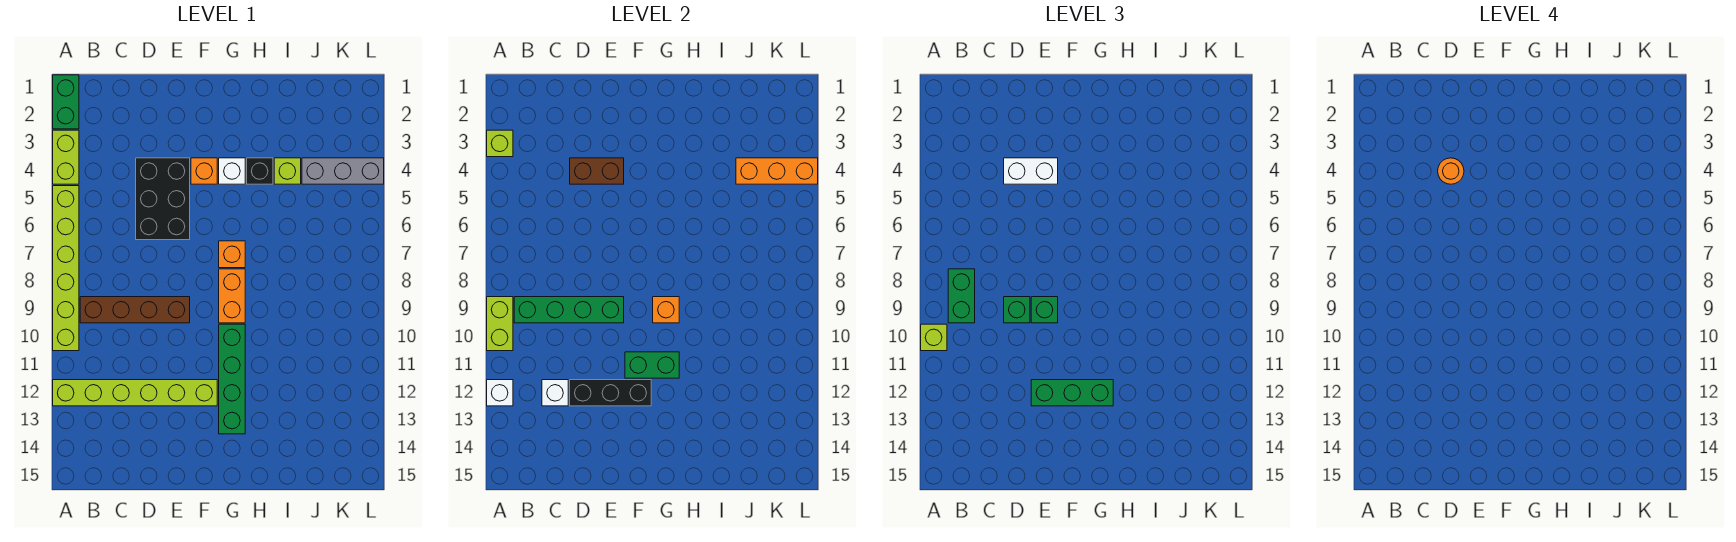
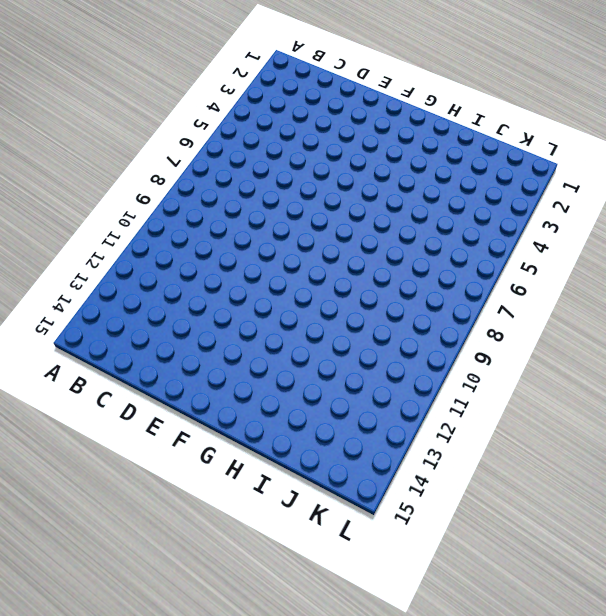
none -> green 1x2 brick [53,75,79,129]
none -> lime 1x2 brick [53,130,79,184]
none -> lime 1x6 brick [53,186,79,351]
none -> lime 1x6 brick [53,380,217,406]

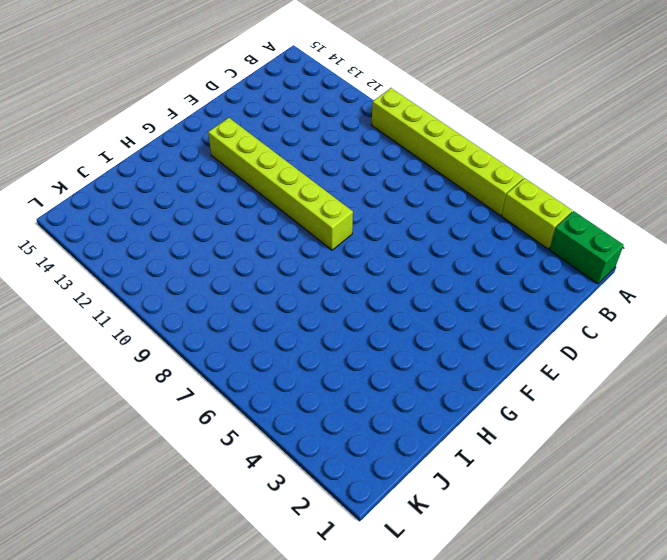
lime 1x6 brick [208,118,353,250] -> lime 1x6 brick turned to [53,380,217,406]
none -> brown 1x4 brick [80,297,190,323]
none -> black 2x3 brick [136,158,190,240]
none -> orange 1x1 brick [191,158,217,184]
none -> white 1x1 brick [219,158,245,184]

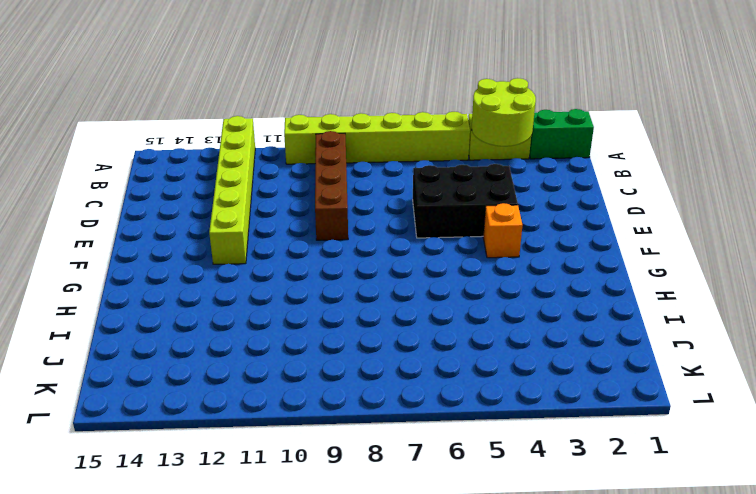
lime 2x2 round brick [472,78,536,146] -> lime 1x1 brick [487,130,513,157]
none -> white 1x1 brick [219,158,245,184]
none -> orange 1x1 brick [219,241,245,268]
none -> orange 1x2 brick [219,269,245,323]
none -> green 1x4 brick [219,324,245,434]

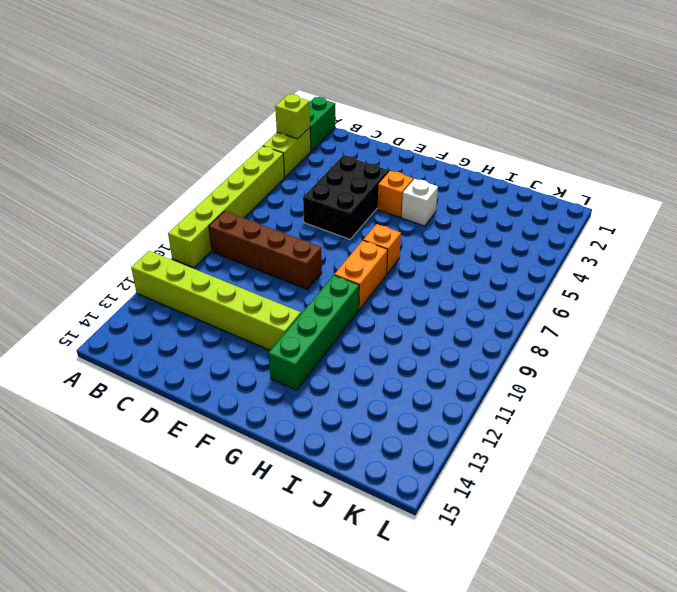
none -> black 1x1 brick [247,158,273,184]
none -> lime 1x1 brick [274,158,301,184]
none -> grey 1x3 brick [302,158,384,184]
none -> lime 1x2 brick [487,297,513,351]

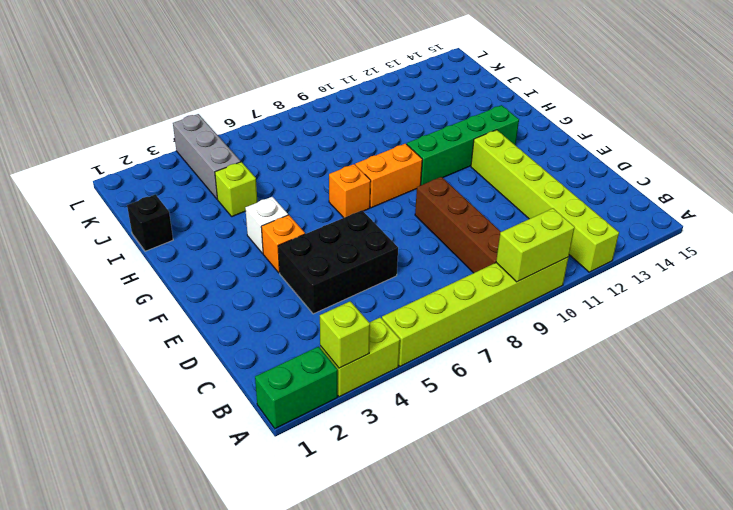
black 1x1 brick [127,194,173,251] -> black 1x1 brick moved to [247,158,273,184]
none -> white 1x1 brick [487,380,513,406]
none -> green 1x4 brick [514,297,624,323]
none -> white 1x1 brick [542,380,568,406]
none -> brown 1x2 brick [570,158,624,184]

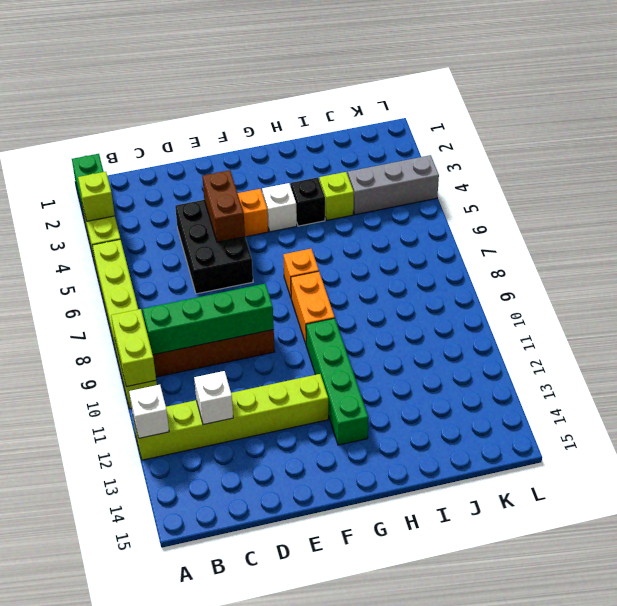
brown 1x2 brick [202,170,245,242] -> brown 1x2 brick turned to [570,158,624,184]
none -> black 1x3 brick [570,380,651,406]
none -> green 1x2 brick [625,352,679,378]
none -> orange 1x1 brick [653,297,679,323]
none -> orange 1x3 brick [736,158,818,184]

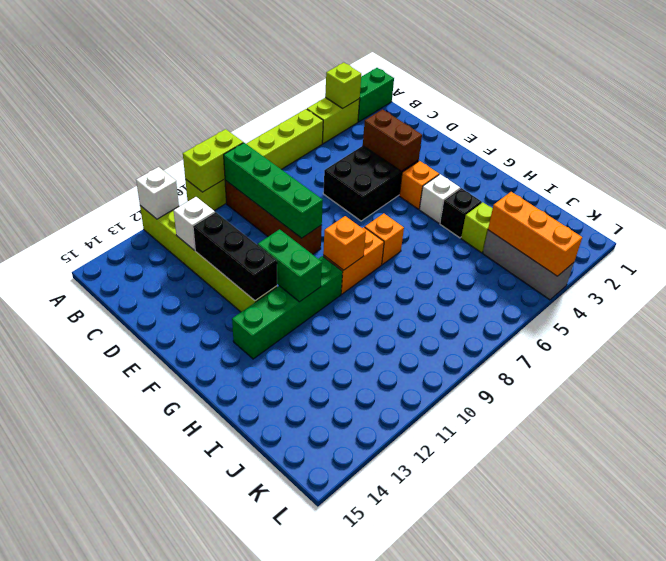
none -> lime 1x1 brick [921,324,947,351]
none -> green 1x2 brick [948,269,975,323]
none -> white 1x2 brick [1004,158,1058,184]
none -> green 1x1 brick [1004,297,1030,323]

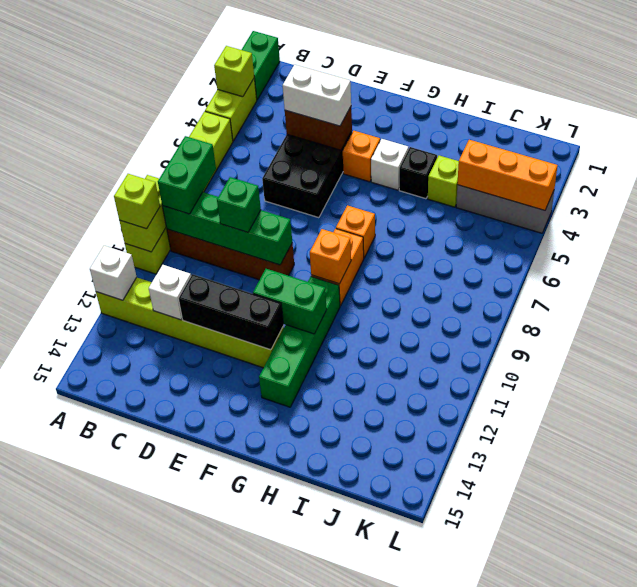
none -> green 1x1 brick [1031,297,1058,323]
none -> green 1x3 brick [1031,380,1113,406]
none -> orange 1x1 round brick [1438,158,1464,184]

